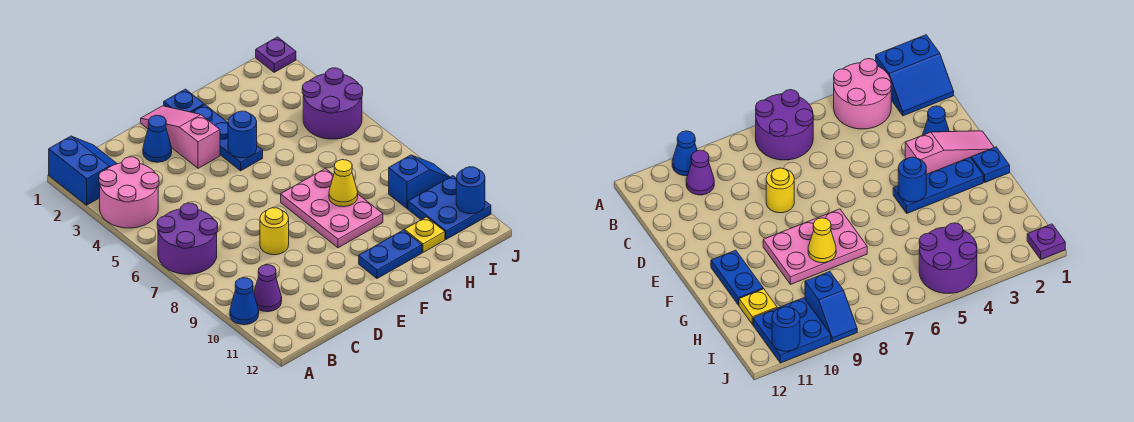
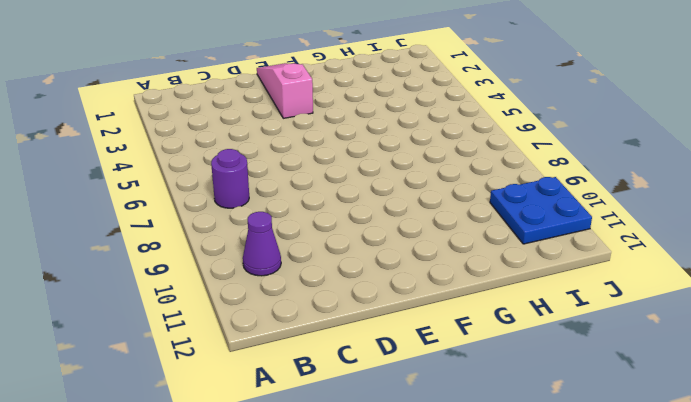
purple 1x1 round brick [211,149,249,208] -> purple 2x2 round brick [157,203,218,274]
none -> blue 2x2 slope [49,136,117,205]
none -> pink 2x2 round brick [99,157,159,228]
none -> blue 1x1 cone [230,278,259,325]

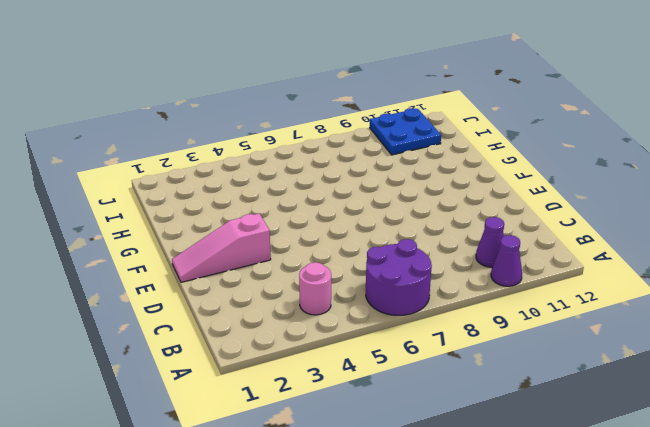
purple 1x1 cone [491,235,522,286] -> blue 1x1 cone [230,278,259,325]
pink 1x1 round brick [299,262,331,315] -> pink 2x2 round brick [99,157,159,228]
none -> blue 2x2 slope [49,136,117,205]
none -> blue 1x1 cone [143,115,172,162]
none -> yellow 1x1 round brick [260,208,289,255]

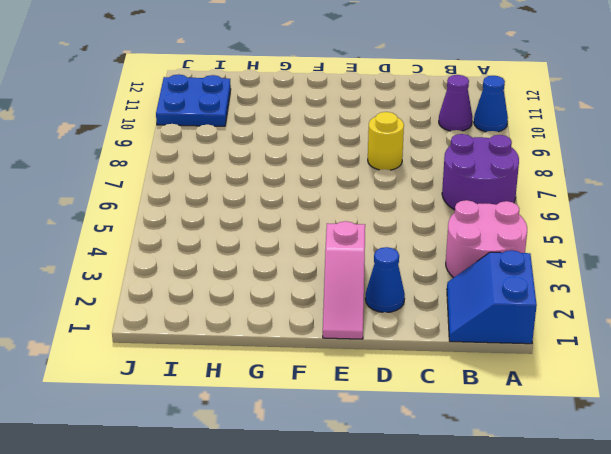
none -> blue 1x1 plate [164,89,204,112]
none -> blue 1x3 plate [192,105,263,171]
none -> pink 2x3 plate [281,169,383,248]

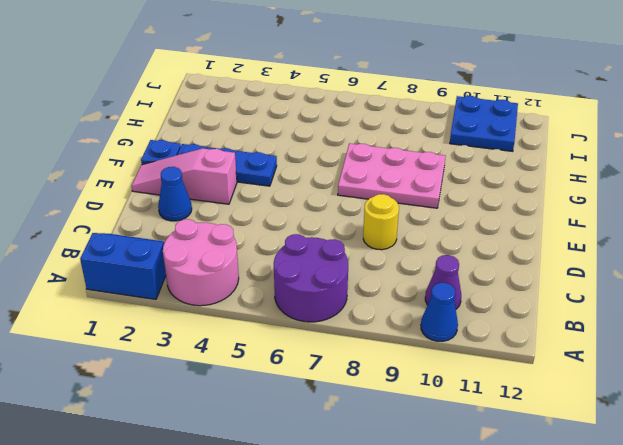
none -> blue 1x2 plate [359,230,422,279]
none -> yellow 1x1 plate [405,217,445,252]
none -> purple 2x2 round brick [302,68,363,139]

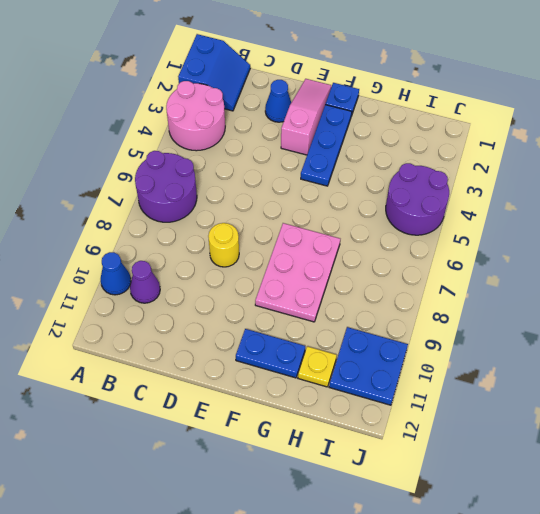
none -> blue 1x2 slope [389,155,450,209]
none -> purple 1x1 plate [256,37,296,72]
none -> blue 1x1 round brick [228,111,257,158]

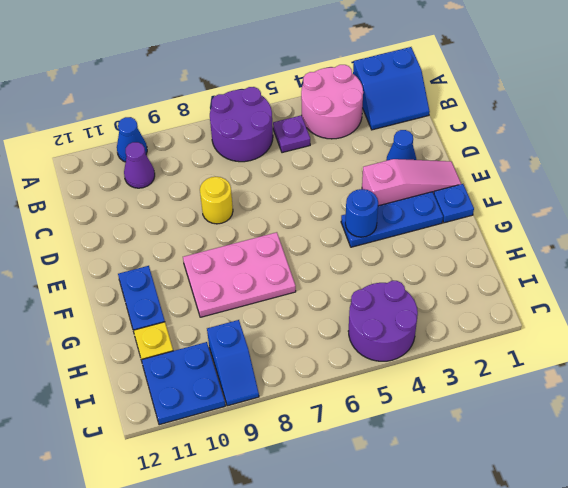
purple 1x1 plate [273,115,310,153] -> purple 1x1 plate moved to [256,37,296,72]
none -> yellow 1x1 cone [329,160,358,207]
none -> blue 1x1 round brick [456,167,485,214]

